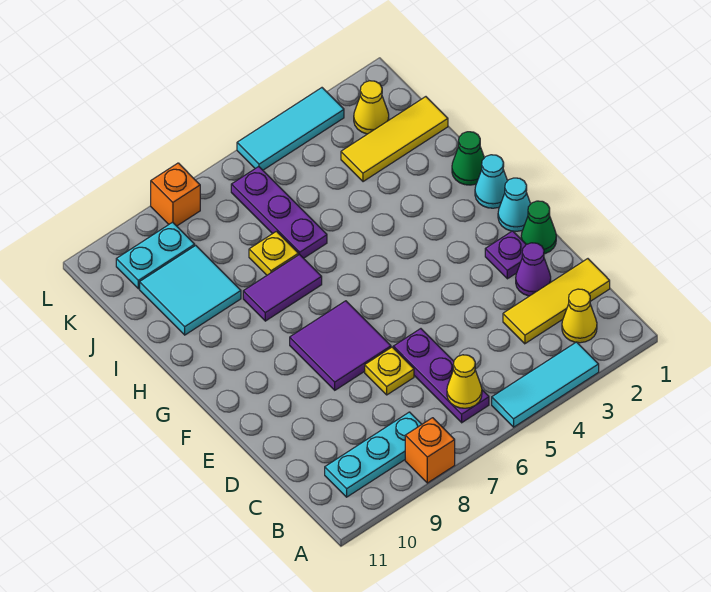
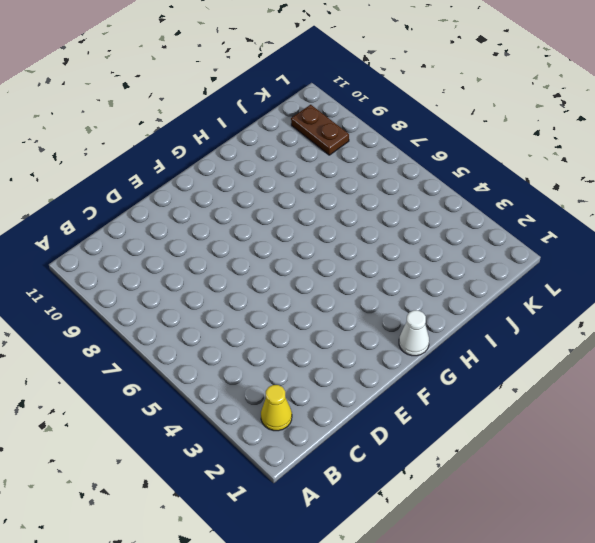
white 1x1 cone [399,310,429,356] -> cyan 1x1 cone [475,155,507,208]
brown 1x2 plate [291,105,349,155] -> cyan 1x2 plate [116,222,195,289]
none -> cyan 1x3 tile [492,342,599,427]
none -> orange 1x1 brick [405,418,455,483]
none -> purple 1x3 plate [393,329,489,423]

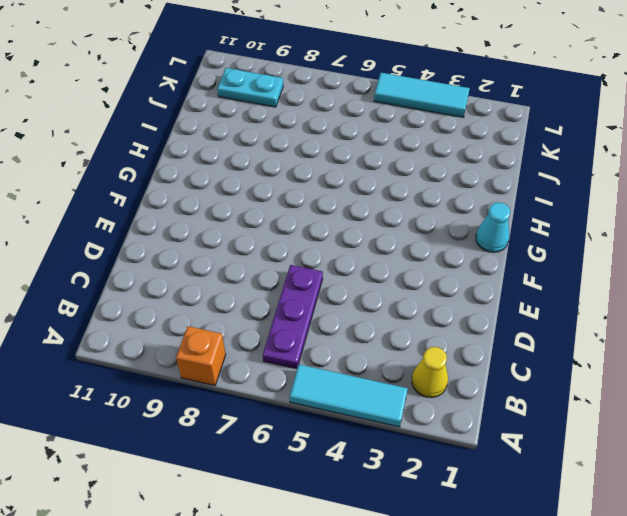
none -> cyan 1x3 plate [325,412,422,497]
none -> yellow 1x3 tile [503,259,610,344]
none -> purple 1x1 cone [516,243,551,296]

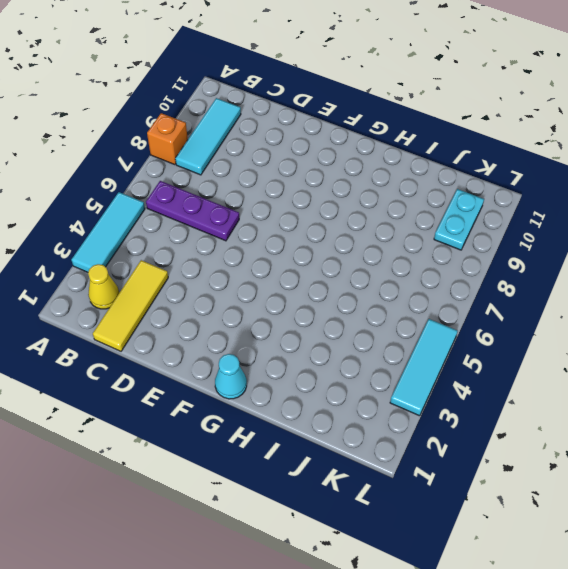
cyan 1x3 tile [175,98,241,175] -> cyan 1x3 plate [325,412,422,497]
none -> purple 1x1 cone [516,243,551,296]
none -> yellow 1x1 plate [365,347,414,395]
none -> green 1x1 cone [521,201,556,254]

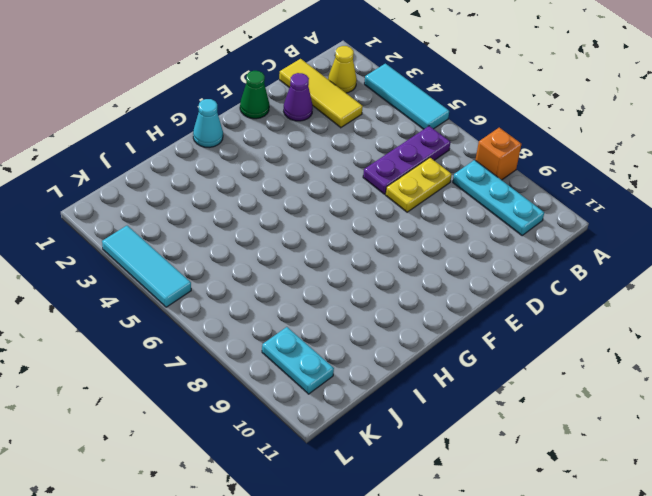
yellow 1x2 plate [386,158,452,212] -> yellow 1x1 plate [365,347,414,395]
none -> purple 1x1 plate [485,231,526,279]
none -> purple 2x2 tile [290,301,391,390]
none -> cyan 1x1 cone [498,178,530,231]

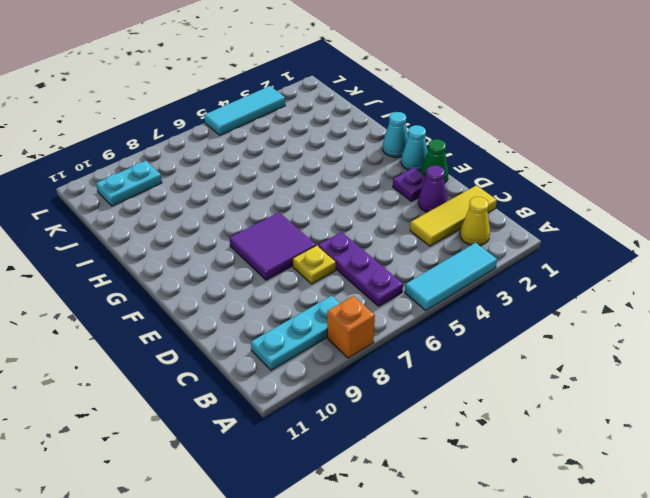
none -> green 1x1 cone [452,132,484,185]
none -> purple 1x2 tile [243,254,322,321]
none -> purple 1x3 plate [231,167,327,258]

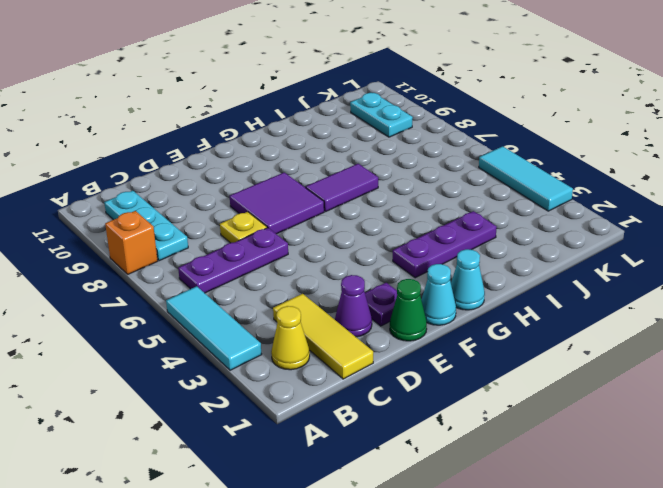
purple 1x3 plate [393,211,497,278] -> purple 1x3 plate moved to [231,167,327,258]
purple 1x2 tile [306,164,378,212] -> purple 1x2 tile turned to [243,254,322,321]
none -> green 1x1 cone [452,132,484,185]
none -> yellow 1x1 plate [249,231,298,275]
none -> cyan 2x2 tile [140,245,241,335]

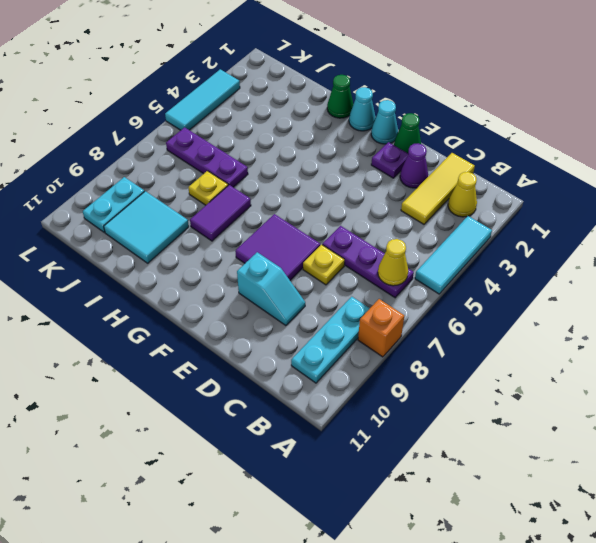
cyan 1x2 slope [237,252,305,326] -> none
none -> yellow 1x3 tile [341,97,448,182]
none -> yellow 1x1 cone [354,81,389,134]
none -> orange 1x1 brick [151,163,200,226]

